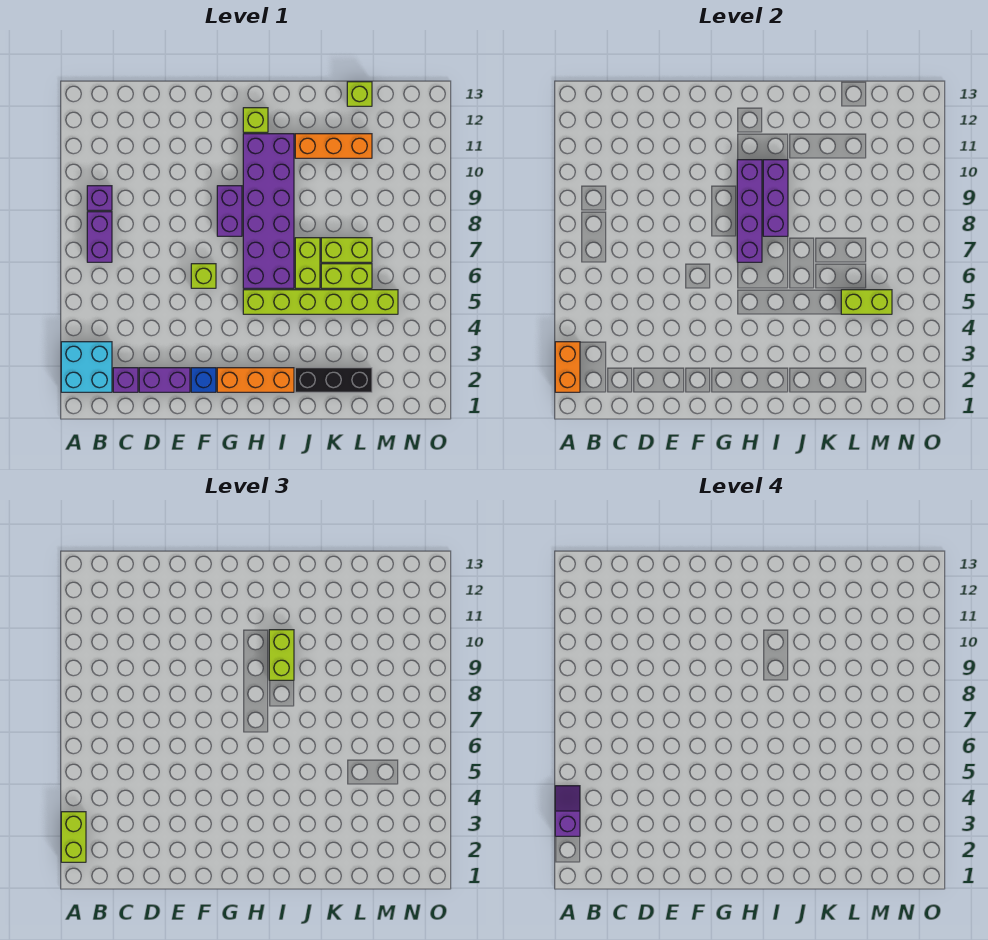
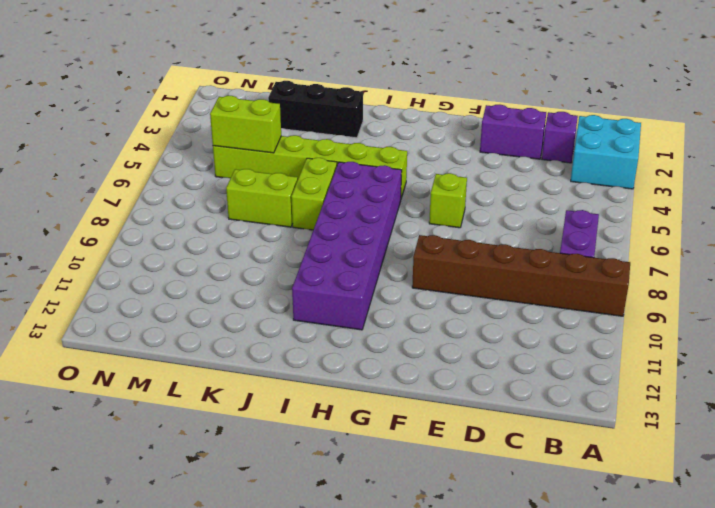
brown 1x6 brick [412,235,630,316] -> purple 1x1 brick [87,186,112,210]
none -> blue 1x1 brick [191,368,216,392]
none -> orange 1x3 brick [217,368,294,392]
none -> purple 1x2 brick [217,186,242,236]

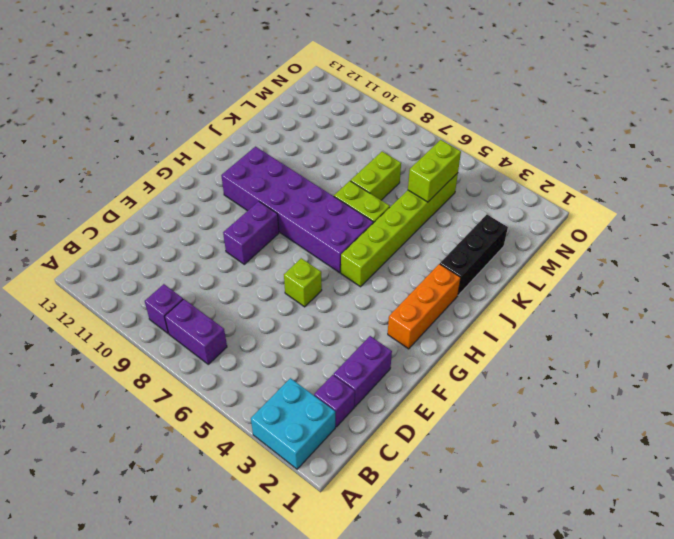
purple 1x2 brick [223,201,279,264] -> purple 1x2 brick turned to [217,186,242,236]
none -> blue 1x1 brick [191,368,216,392]
none -> lime 1x1 brick [243,108,268,132]
none -> orange 1x3 brick [295,134,372,158]

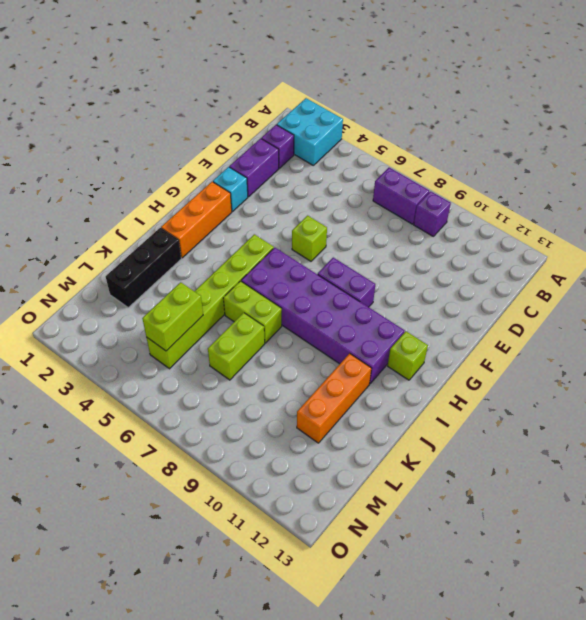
cyan 1x1 brick [213,167,248,212] -> blue 1x1 brick [191,368,216,392]
none -> lime 1x2 brick [321,264,372,288]
none -> lime 1x1 brick [347,82,372,106]
none -> orange 1x2 brick [555,342,580,392]

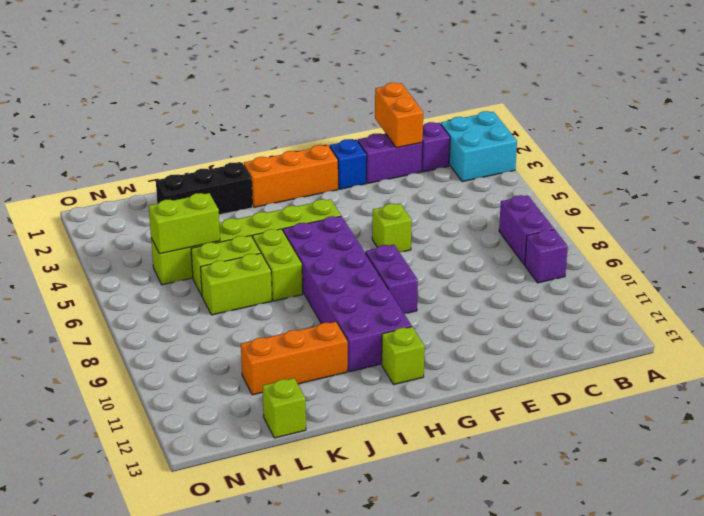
orange 1x2 brick [375,83,423,148] -> orange 1x2 brick moved to [555,342,580,392]
none -> purple 1x4 brick [737,160,762,262]
none -> purple 1x3 brick [763,160,788,236]
none -> lime 1x2 brick [61,812,86,862]

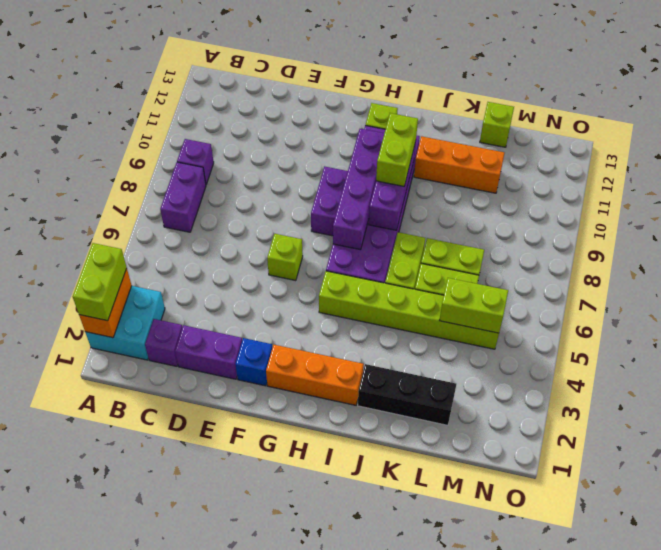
none -> purple 1x2 slope [555,786,580,836]

